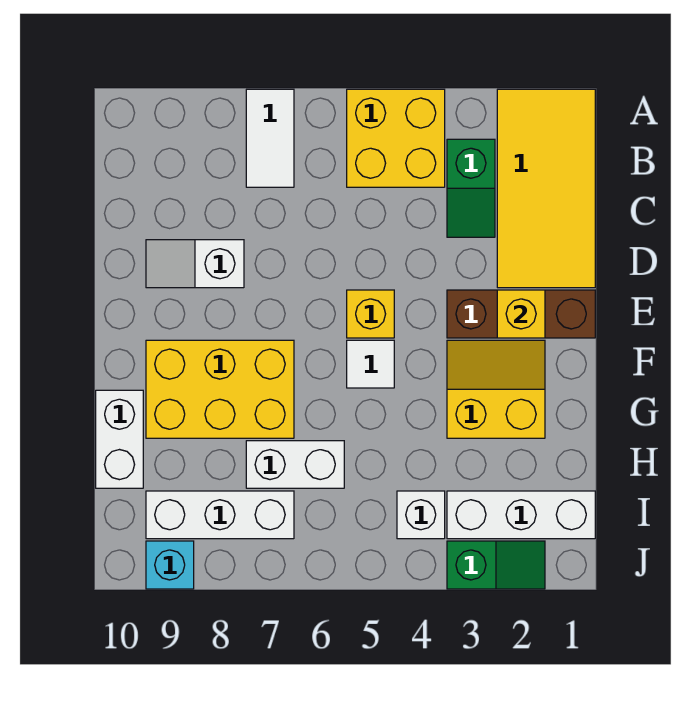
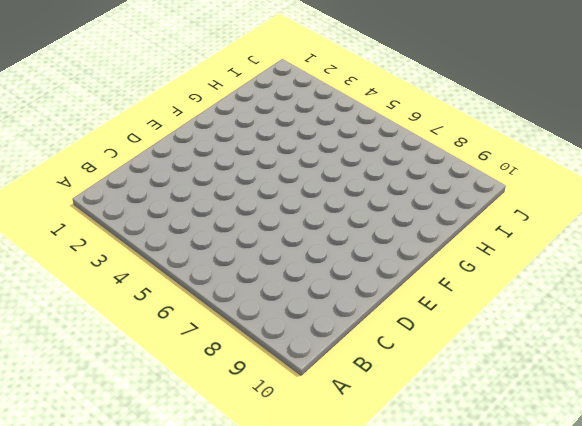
none -> yellow 2x4 tile [497,89,595,288]
none -> yellow 2x2 brick [347,89,445,187]
none -> white 1x2 tile [246,89,294,187]

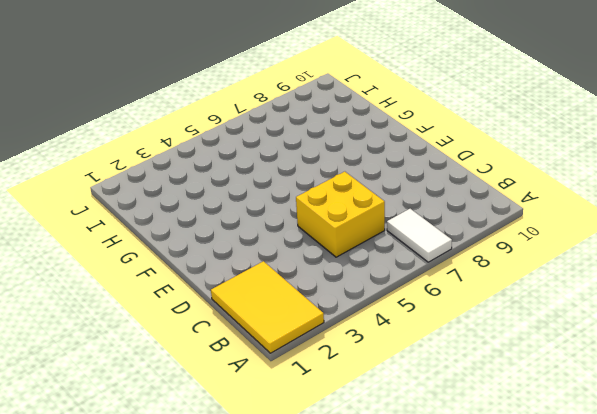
yellow 2x3 tile [211,261,324,353] -> yellow 2x4 tile [497,89,595,288]
yellow 2x2 brick [296,172,385,257] -> yellow 2x2 brick moved to [347,89,445,187]
none -> green 1x2 slope [447,139,495,237]
none -> white 1x2 slope [146,240,244,288]
none -> brown 1x3 brick [447,290,595,338]

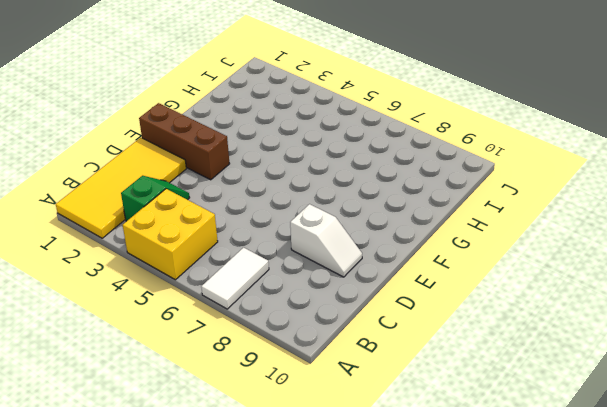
none -> yellow 1x1 brick [347,290,394,338]
none -> yellow 2x2 slope [447,340,545,438]
none -> white 1x1 tile [347,340,394,388]

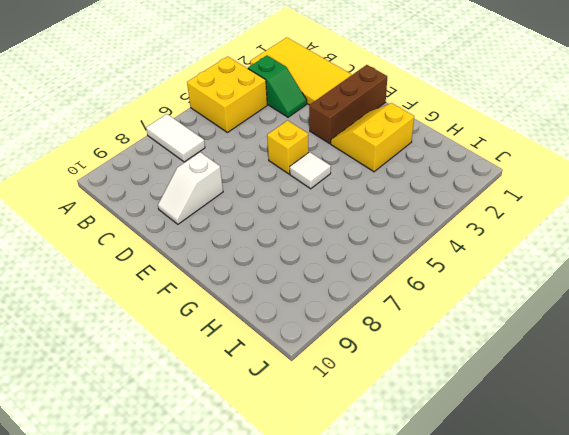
none -> yellow 2x3 brick [146,340,294,438]
none -> white 1x2 brick [96,390,143,488]
none -> white 1x2 brick [246,441,344,488]

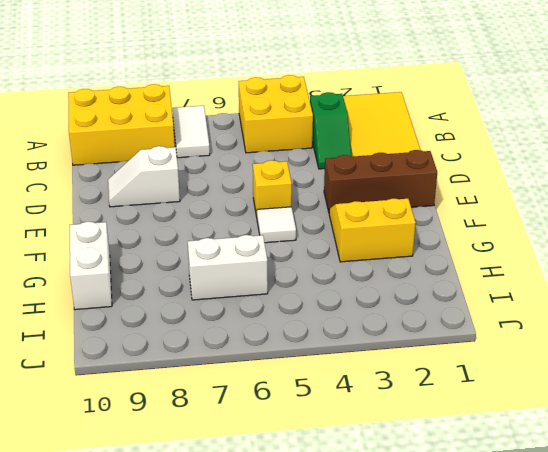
yellow 2x3 brick [68,84,175,165] -> yellow 2x3 brick moved to [146,340,294,438]
none -> white 1x3 brick [447,491,595,539]
none -> white 1x1 brick [397,491,445,539]
none -> white 1x3 brick [146,491,294,539]

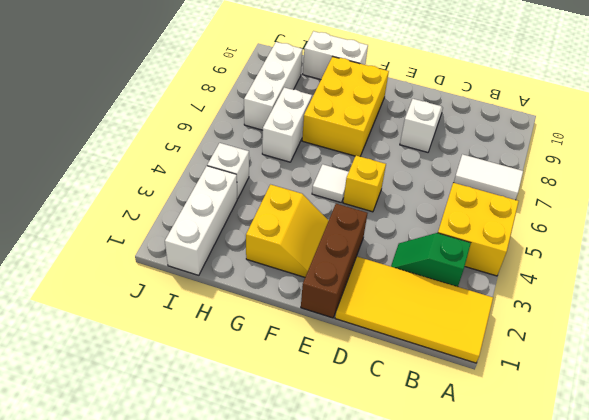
none -> green 1x2 slope [447,541,545,589]
none -> cyan 1x1 brick [146,541,194,589]
none -> yellow 1x1 brick [497,290,545,338]

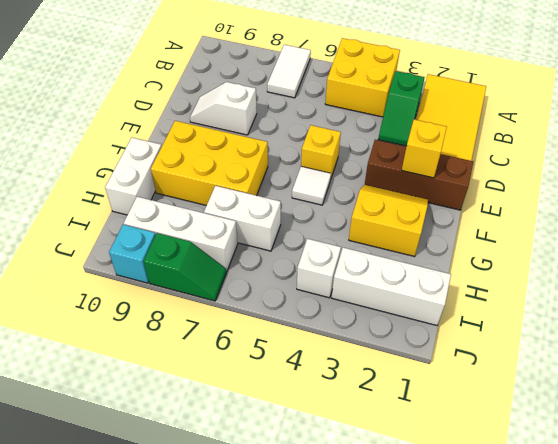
green 1x2 slope [144,233,226,301] -> green 1x2 slope moved to [447,541,545,589]

